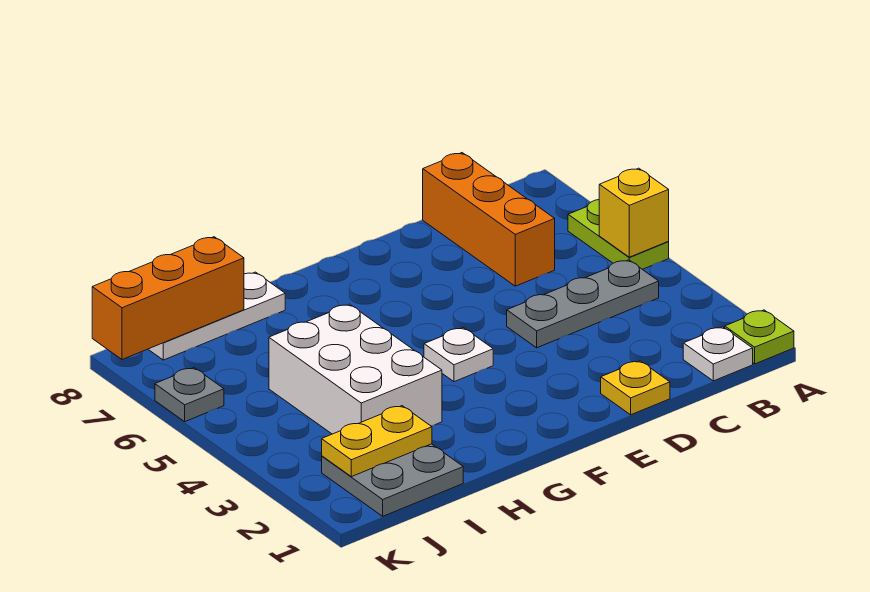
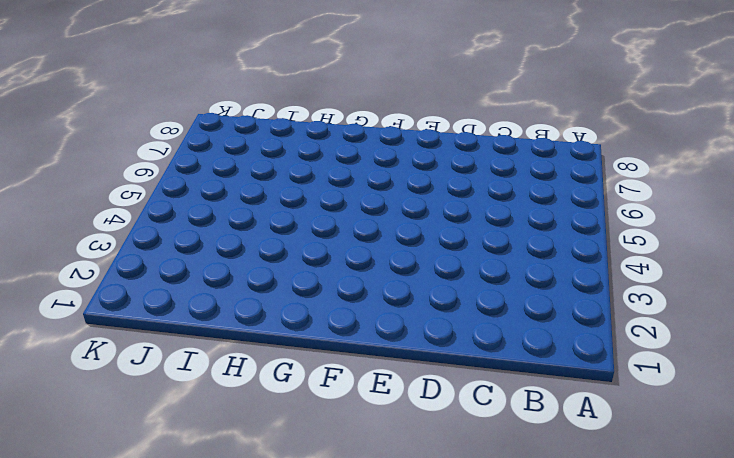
none -> lime 1x1 plate [725,310,794,364]
none -> lime 1x2 plate [568,200,669,269]
none -> white 1x1 plate [683,327,753,381]

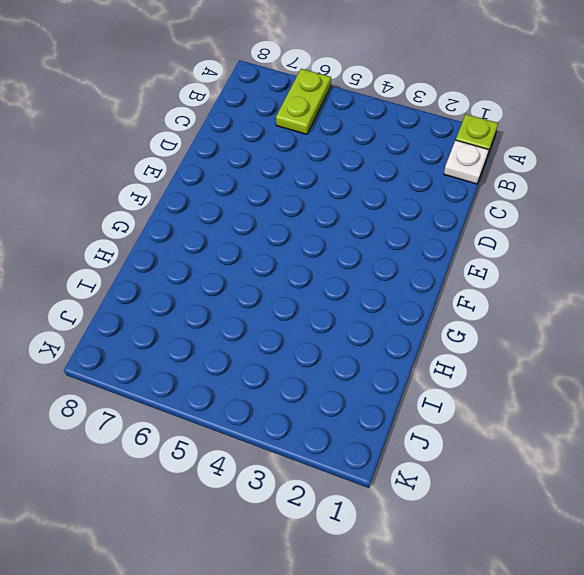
lime 1x2 plate [276,69,331,134] -> lime 1x2 plate turned to [568,200,669,269]
none -> grey 1x3 plate [507,260,659,348]
none -> orange 1x3 brick [423,153,555,286]
none -> yellow 1x1 plate [601,361,670,415]

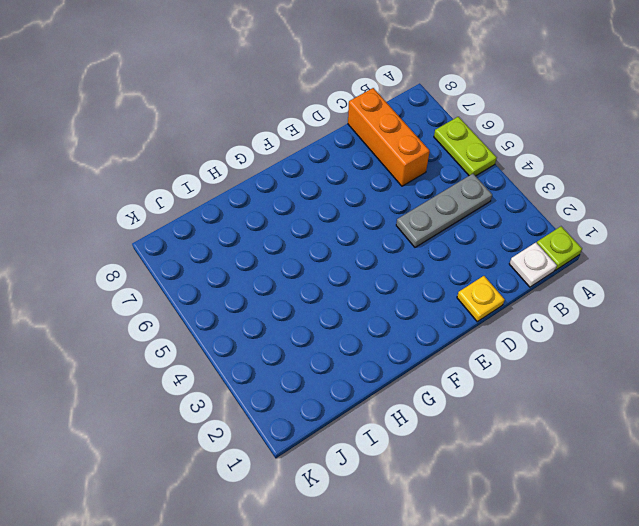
none -> white 1x1 plate [424,328,493,382]
none -> white 2x3 brick [269,304,442,434]
none -> white 1x3 plate [148,272,285,360]

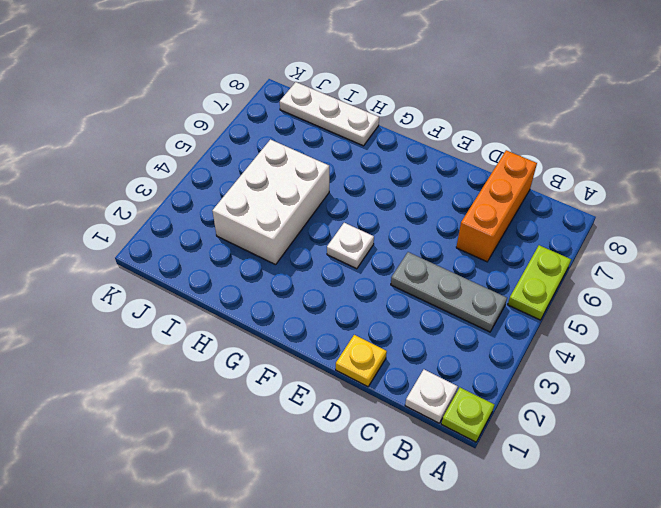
none -> grey 2x2 plate [322,444,463,516]
none -> grey 1x1 plate [155,368,224,422]
none -> yellow 1x1 brick [599,168,669,257]

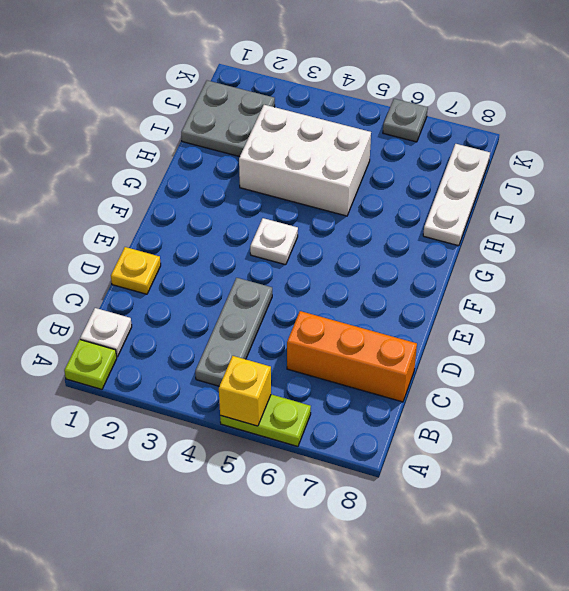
none -> yellow 1x2 plate [322,406,432,477]
none -> orange 1x3 brick [92,237,244,360]

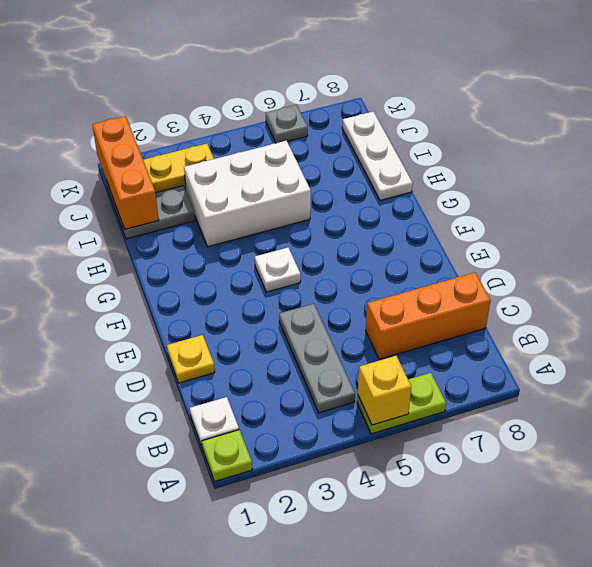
orange 1x3 brick [92,116,159,229] -> orange 1x3 brick moved to [92,237,244,360]
yellow 1x2 plate [143,144,214,193] -> yellow 1x2 plate turned to [322,406,432,477]

